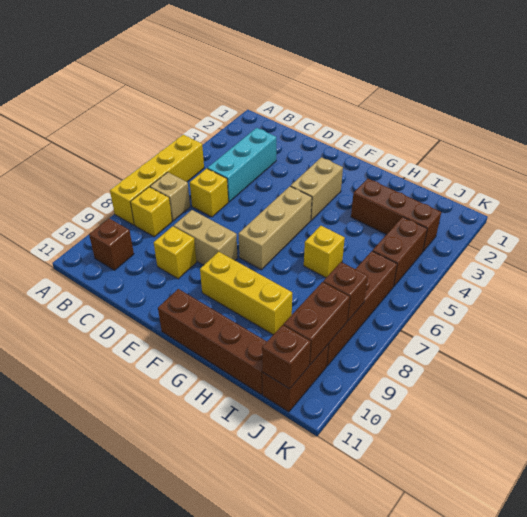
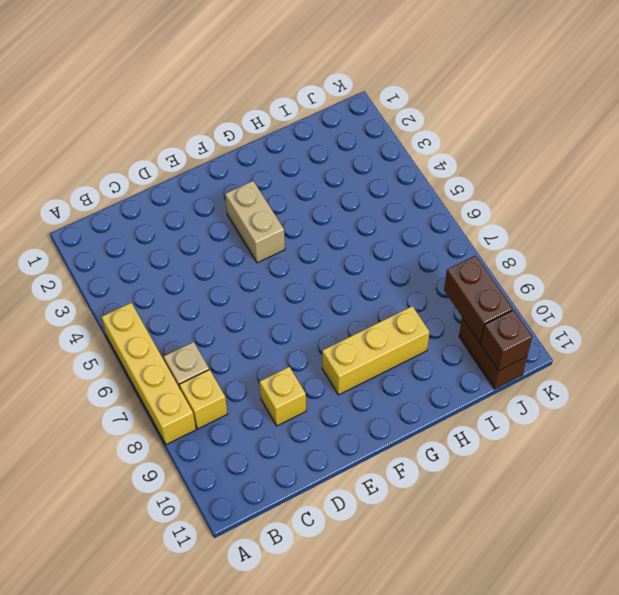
none -> brown 1x1 brick [89,218,134,270]
none -> cyan 1x3 brick [208,128,276,202]
none -> yellow 1x1 brick [190,168,228,217]

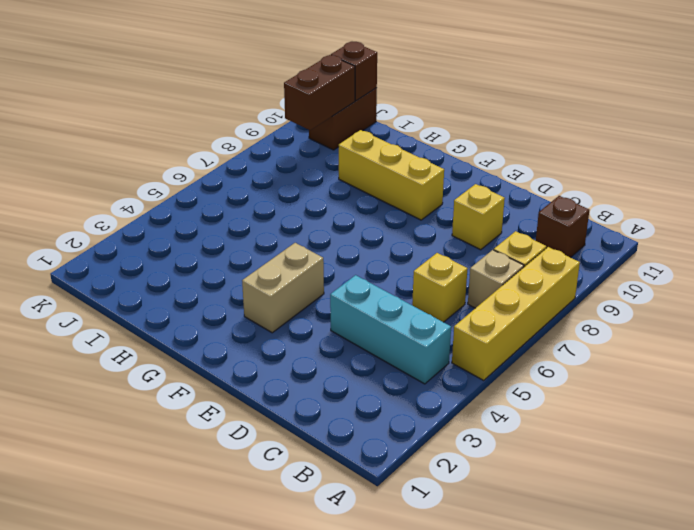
cyan 1x3 brick [330,275,451,384] -> cyan 1x3 brick turned to [208,128,276,202]
none -> tan 1x2 brick [174,210,238,265]
none -> tan 1x3 brick [238,186,312,270]
none -> brown 1x4 brick [158,289,267,394]

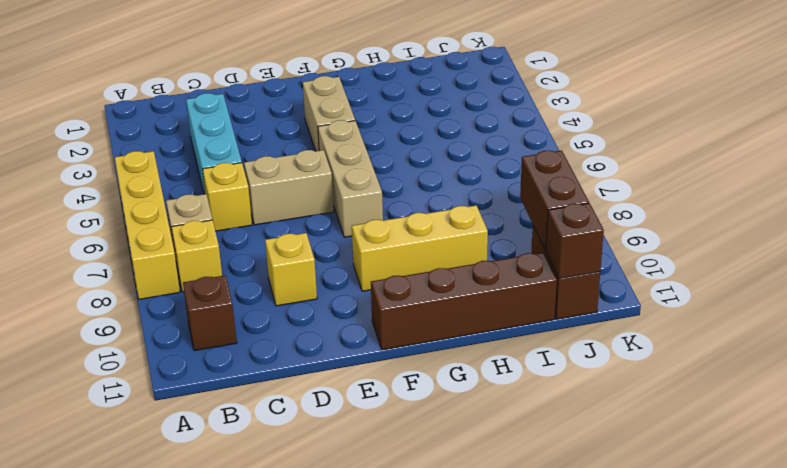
tan 1x2 brick [244,150,334,225] -> tan 1x2 brick moved to [174,210,238,265]
none -> brown 1x3 brick [351,179,441,251]
none -> yellow 1x1 brick [304,226,345,278]
none -> brown 1x2 brick [373,217,427,287]

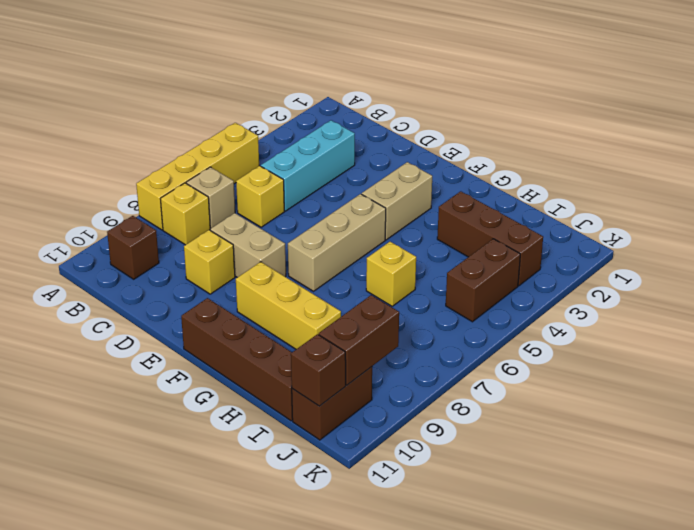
none -> brown 1x4 brick [326,251,397,366]
none -> brown 1x1 brick [323,262,368,321]

